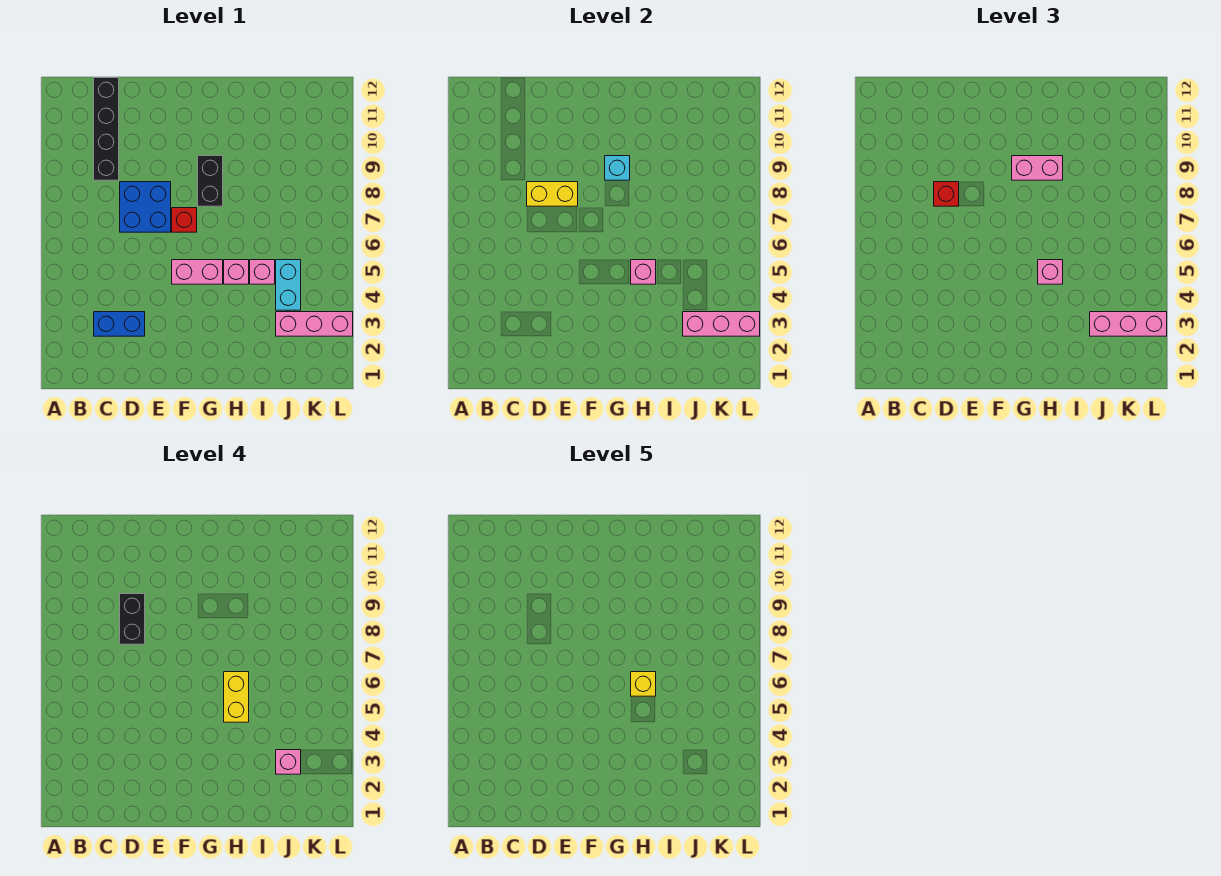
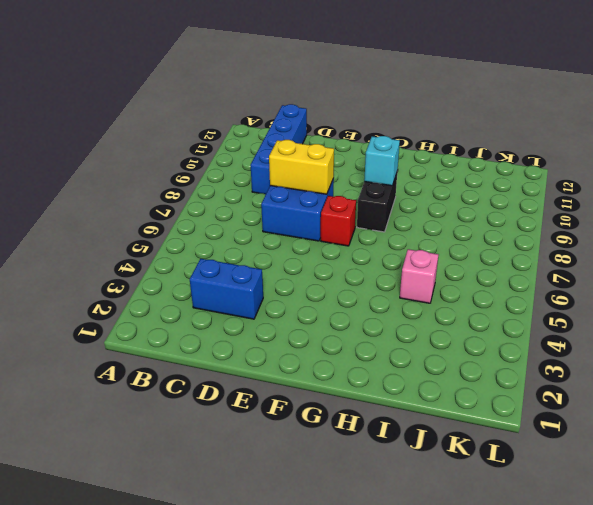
blue 1x4 brick [251,104,307,194] -> black 1x4 brick [94,78,119,180]
none -> pink 1x2 brick [172,260,223,284]
none -> pink 1x1 brick [224,260,249,284]
none -> pink 1x3 brick [276,312,353,336]

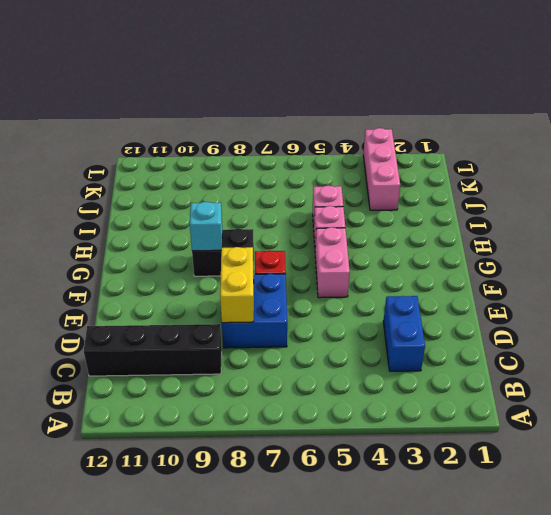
none -> cyan 1x2 brick [276,260,301,310]
none -> pink 1x1 brick [631,260,656,284]
none -> pink 1x3 brick [683,312,760,336]

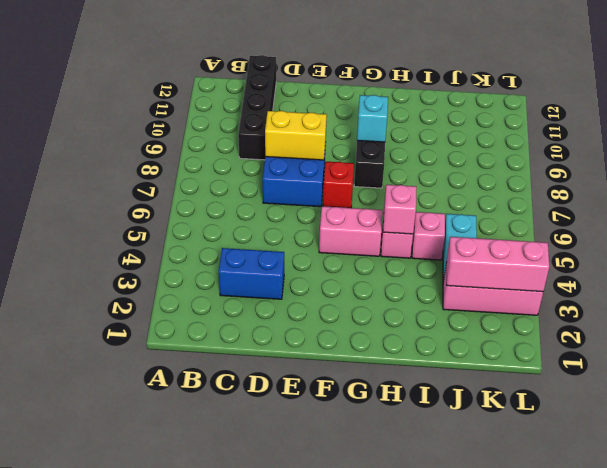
none -> red 1x1 brick [934,182,959,206]
none -> pink 1x2 brick [1012,156,1063,180]
none -> pink 1x1 brick [1038,260,1063,284]

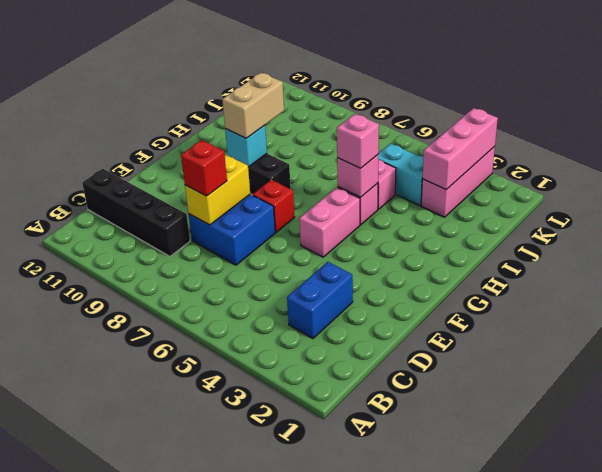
tan 1x2 brick [222,73,284,138] -> pink 1x2 brick [1012,156,1063,180]
none -> pink 1x3 brick [1090,312,1167,336]
none -> black 1x2 brick [120,594,145,644]
none -> yellow 1x2 brick [224,672,249,722]

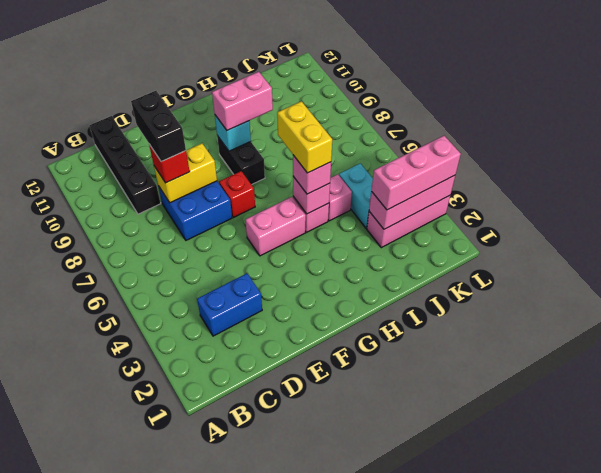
none -> pink 1x1 brick [276,750,301,774]
none -> yellow 1x1 brick [631,672,656,696]

